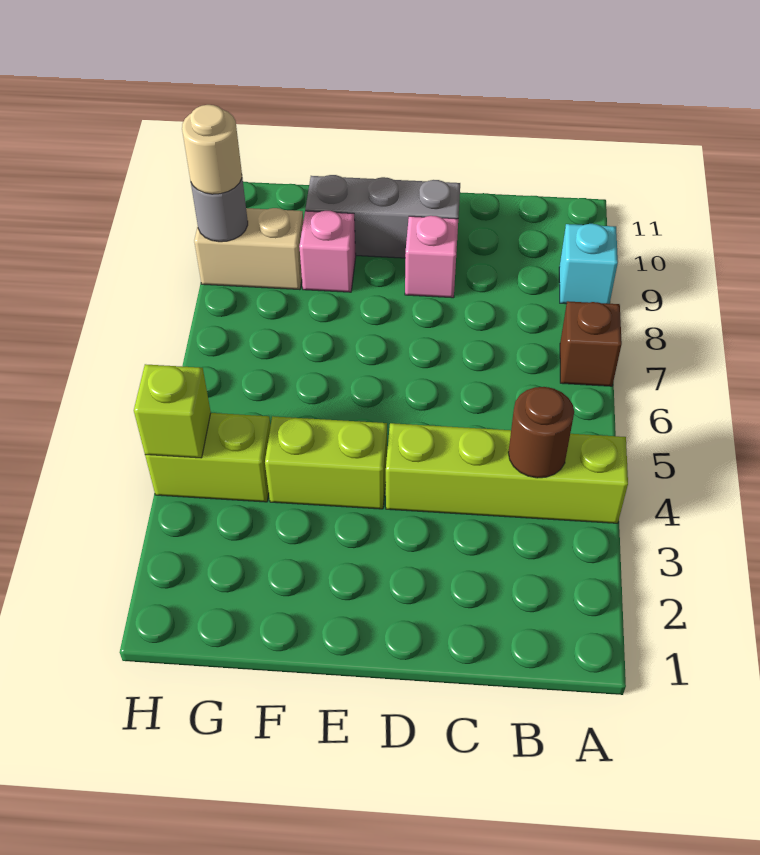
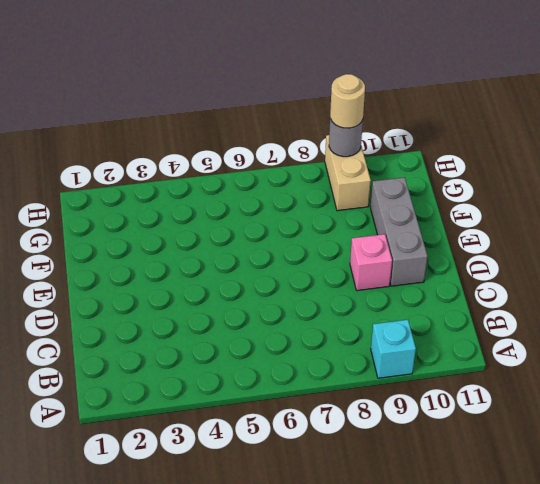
none -> lime 1x4 brick [386,423,628,523]
none -> brown 1x1 brick [560,301,622,386]
none -> lime 1x2 brick [265,416,387,509]

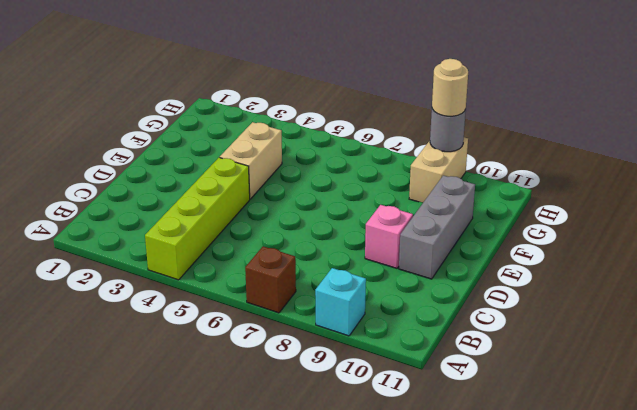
tan 1x2 brick [220,122,282,199] -> lime 1x2 brick [265,416,387,509]
none -> pink 1x1 brick [299,211,356,292]
none -> lime 1x2 brick [145,413,271,502]
none -> brown 1x1 round brick [508,387,574,478]

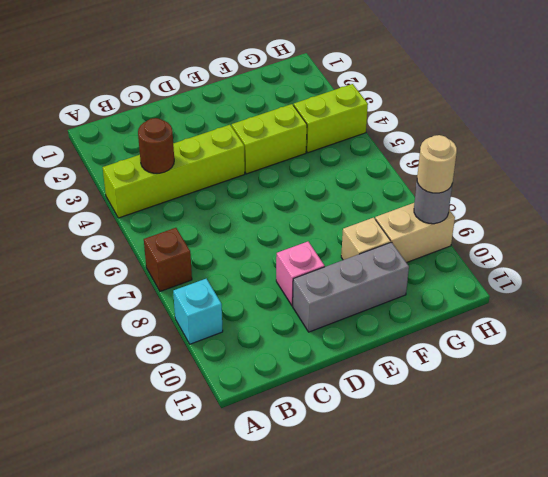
tan 1x1 brick [341,218,391,260] -> pink 1x1 brick [299,211,356,292]
none -> lime 1x1 brick [134,364,211,458]

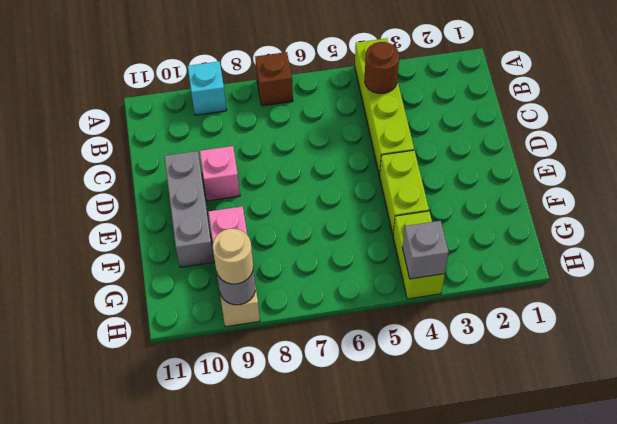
grey 1x1 brick [402,221,449,279] -> lime 1x1 brick [134,364,211,458]

